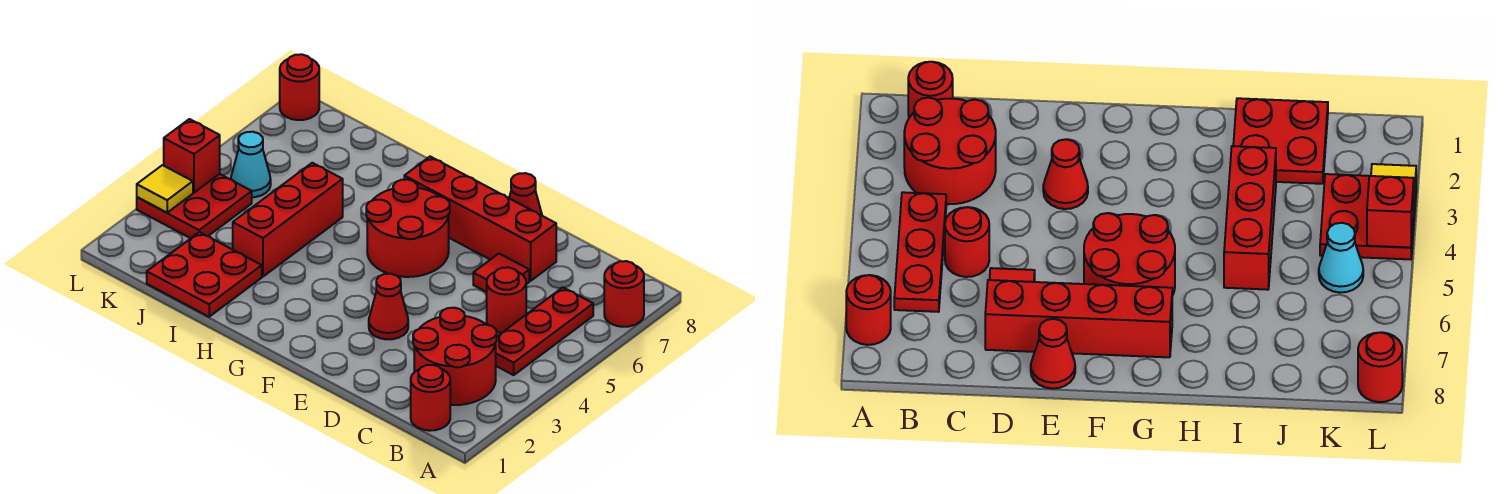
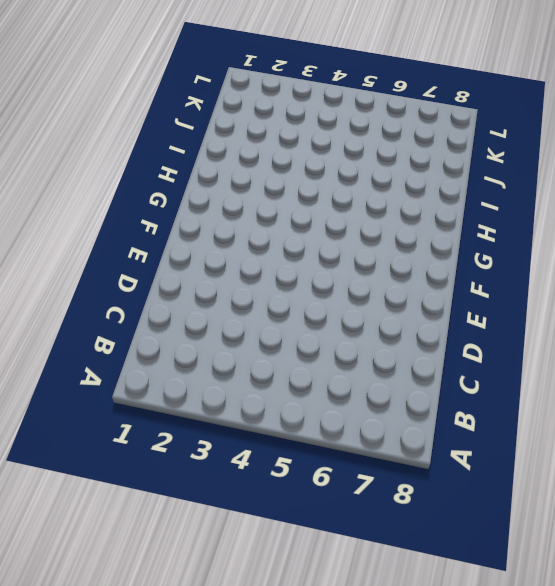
none -> red 1x1 round brick [604,261,644,327]
none -> red 1x1 round brick [411,365,450,431]
none -> red 2x2 round brick [413,308,497,405]

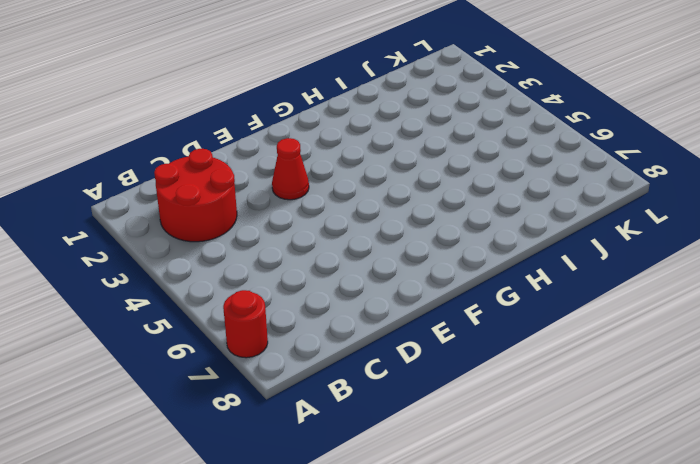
none -> red 1x1 round brick [411,365,450,431]
none -> red 1x3 plate [496,288,593,375]
none -> red 1x1 round brick [487,267,526,333]

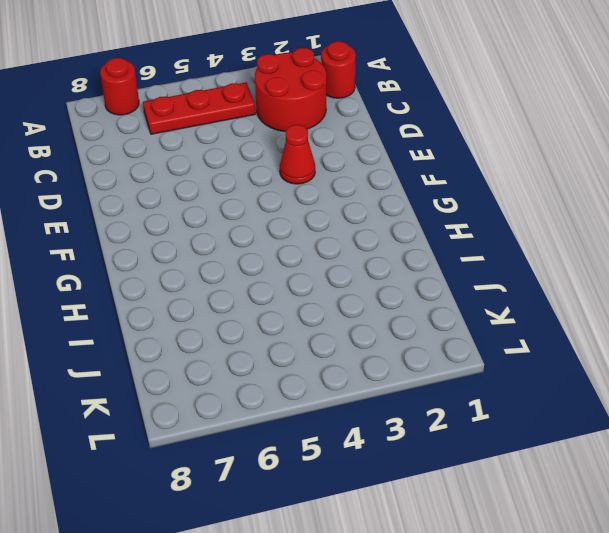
none -> red 1x1 round brick [487,267,526,333]
none -> red 1x1 tile [473,254,529,292]
none -> red 1x4 brick [404,157,556,281]

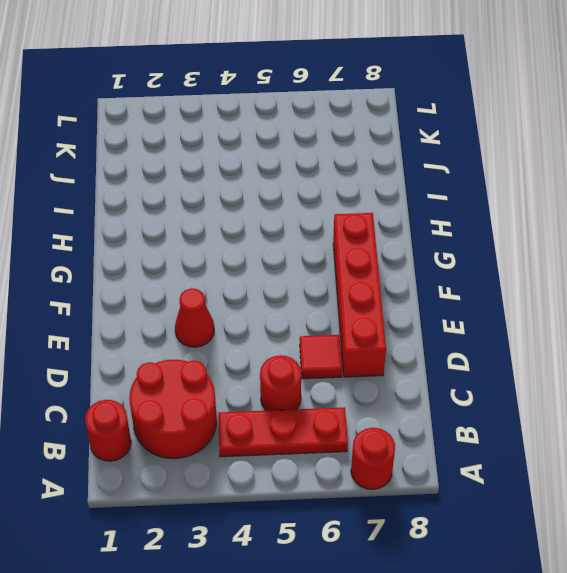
none -> red 1x1 cone [509,173,542,216]
none -> red 2x2 round brick [366,179,450,277]
none -> red 2x2 plate [147,232,262,317]

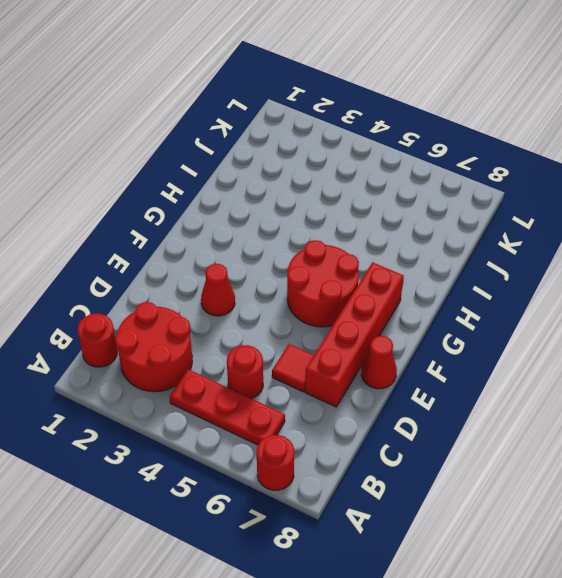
none -> red 2x2 plate [147,232,262,317]
none -> red 1x3 brick [233,163,343,276]
none -> red 2x2 plate [137,174,252,238]

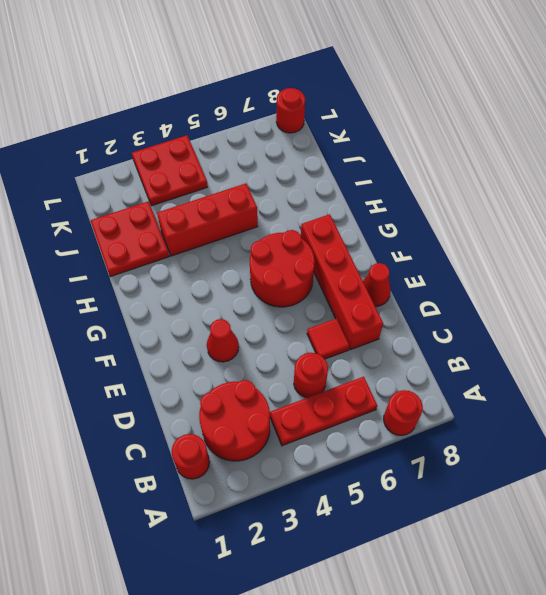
none -> cyan 1x1 cone [231,132,271,197]
none -> yellow 1x1 tile [137,165,193,213]
none -> red 1x1 brick [164,119,220,193]

